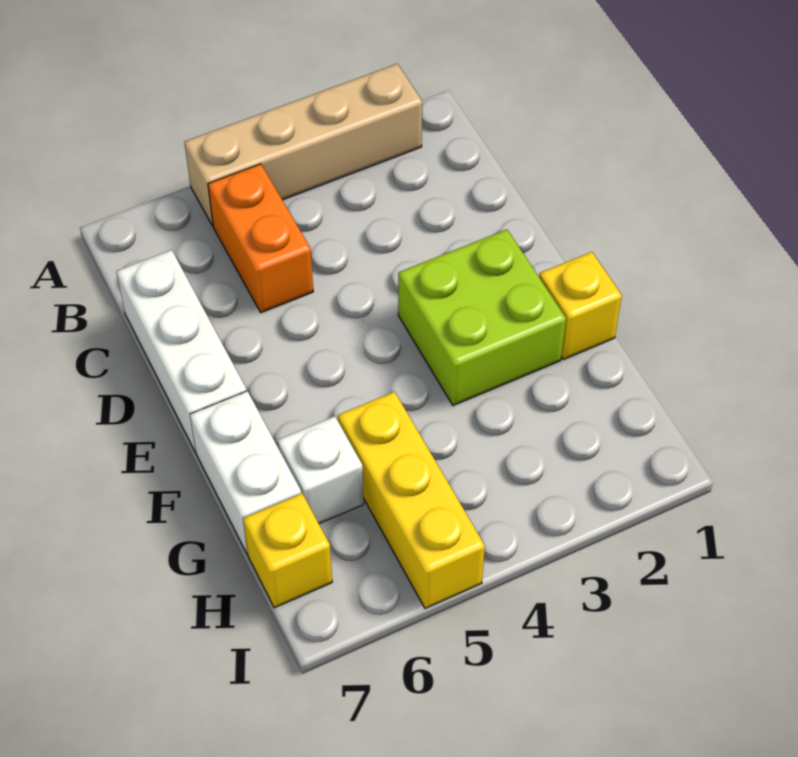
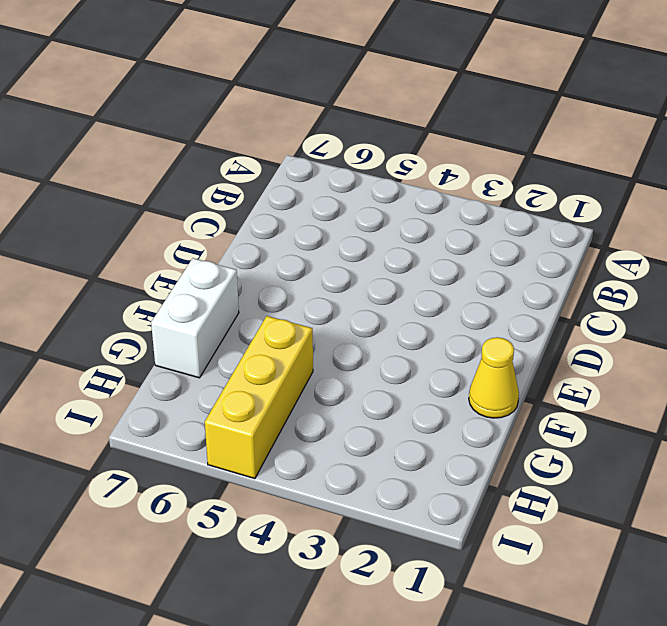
yellow 1x1 cone [469,337,519,418] -> yellow 1x1 brick [539,252,622,359]
none -> tan 1x4 brick [184,64,422,226]
none -> orange 1x2 brick [208,164,313,313]

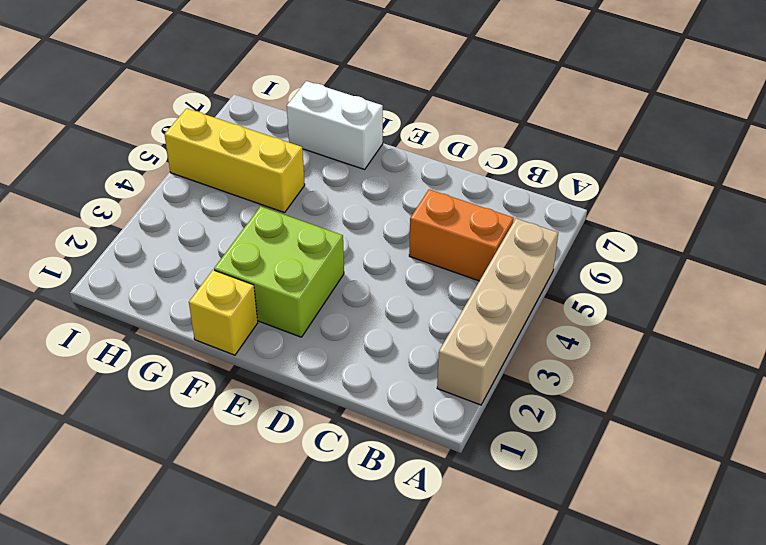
none -> white 1x3 brick [116,250,247,453]
none -> white 1x1 brick [278,416,364,524]

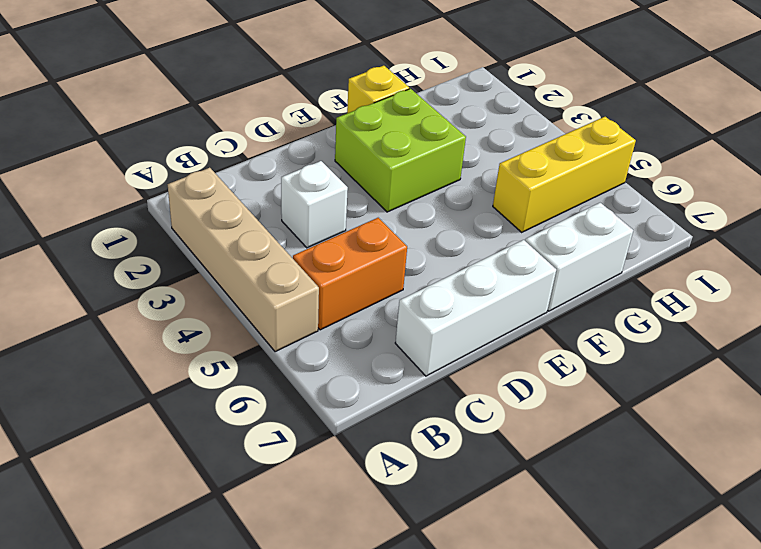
white 1x1 brick [281,161,348,248] -> white 1x1 brick moved to [278,416,364,524]
none -> yellow 1x1 brick [243,493,332,608]

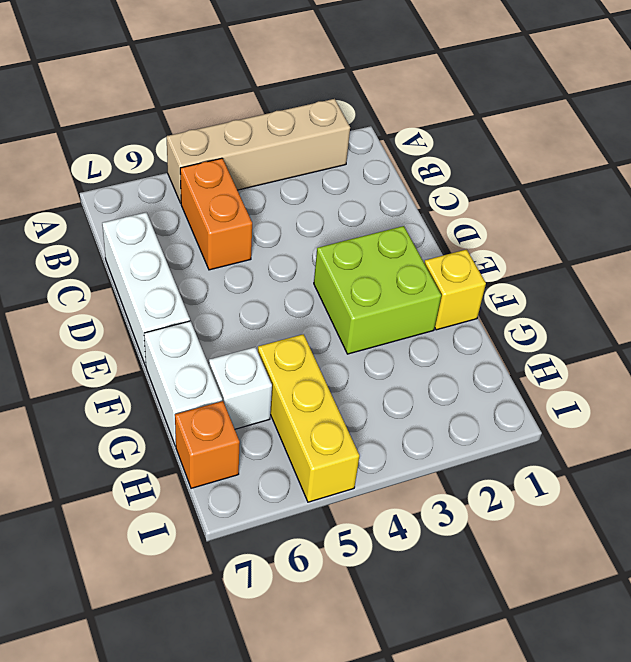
orange 1x1 brick [175,401,240,488] -> yellow 1x1 brick [243,493,332,608]

